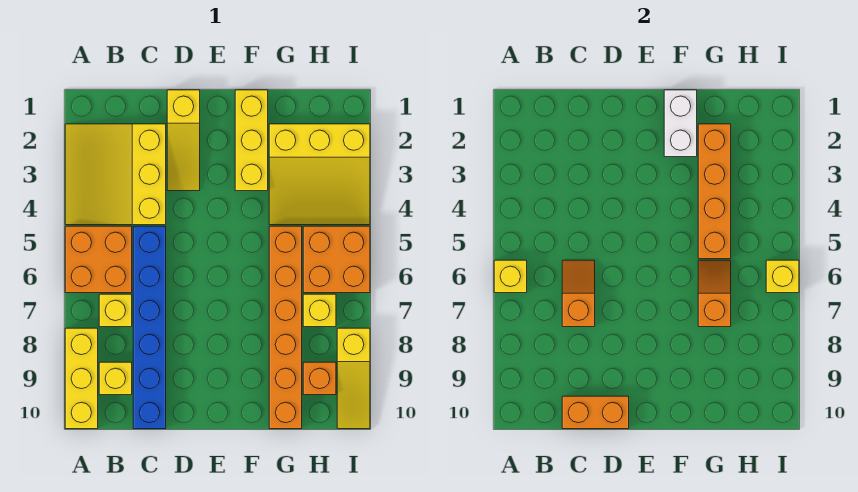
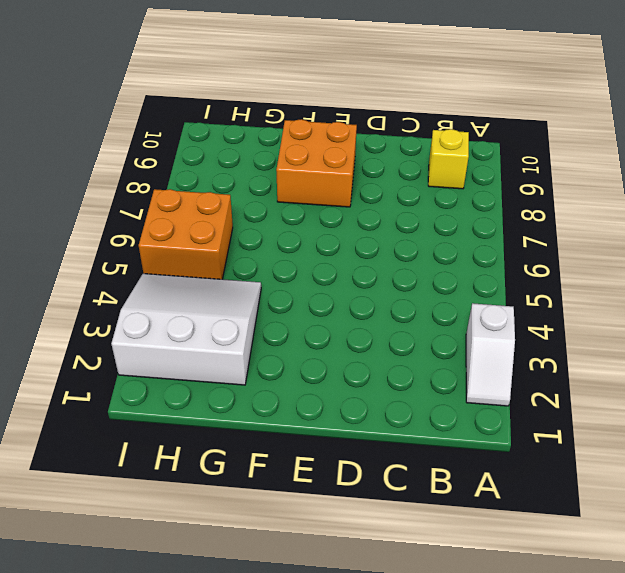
white 1x2 slope [466,303,515,406] -> yellow 3x3 slope [65,124,166,225]
orange 2x2 brick [276,119,357,207] -> orange 2x2 brick moved to [65,226,132,293]
white 3x3 slope [111,274,261,385] -> yellow 3x3 slope [269,124,370,225]
none -> yellow 1x3 brick [65,328,98,429]
none -> yellow 1x1 brick [99,294,132,327]
none -> blue 1x6 brick [133,226,166,429]

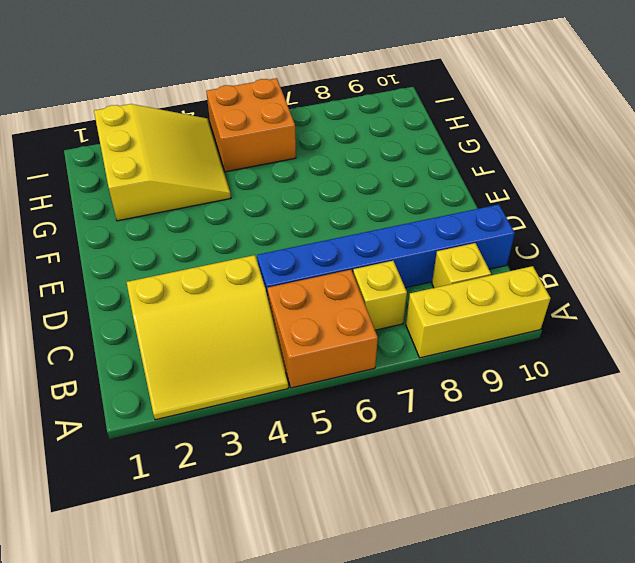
none -> yellow 1x3 slope [167,90,200,191]
none -> yellow 1x3 brick [235,90,268,191]
none -> orange 1x6 brick [269,226,302,429]

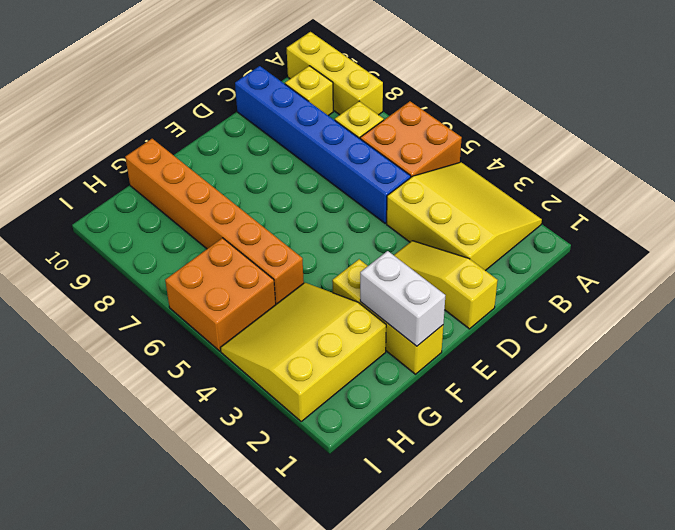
none -> yellow 1x1 brick [303,294,336,327]
none -> orange 1x1 brick [303,362,336,395]
none -> yellow 1x3 slope [337,328,370,429]

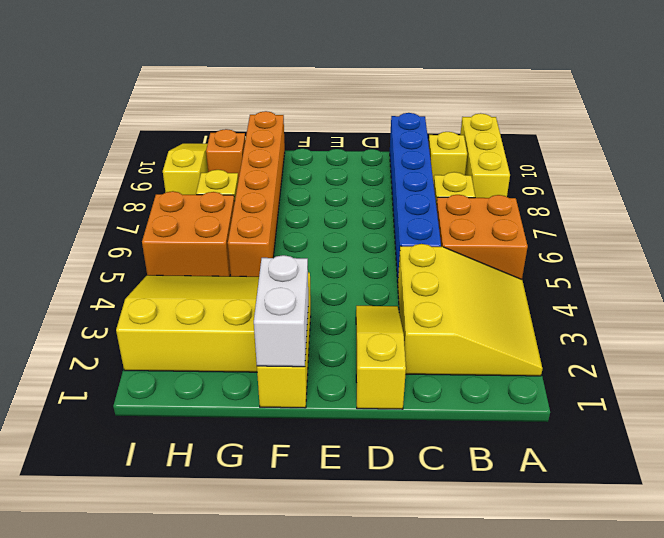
none -> yellow 1x1 brick [494,260,527,293]
none -> orange 1x2 slope [562,260,595,327]
none -> orange 1x2 brick [562,396,629,429]

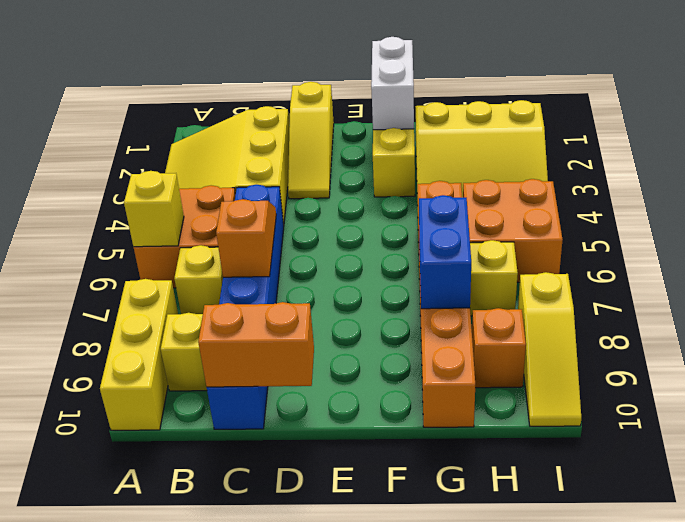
blue 1x2 brick [419,195,471,309] -> orange 1x2 slope [698,260,731,327]
none -> orange 1x4 brick [698,124,731,259]
none -> yellow 1x1 brick [766,260,799,293]

